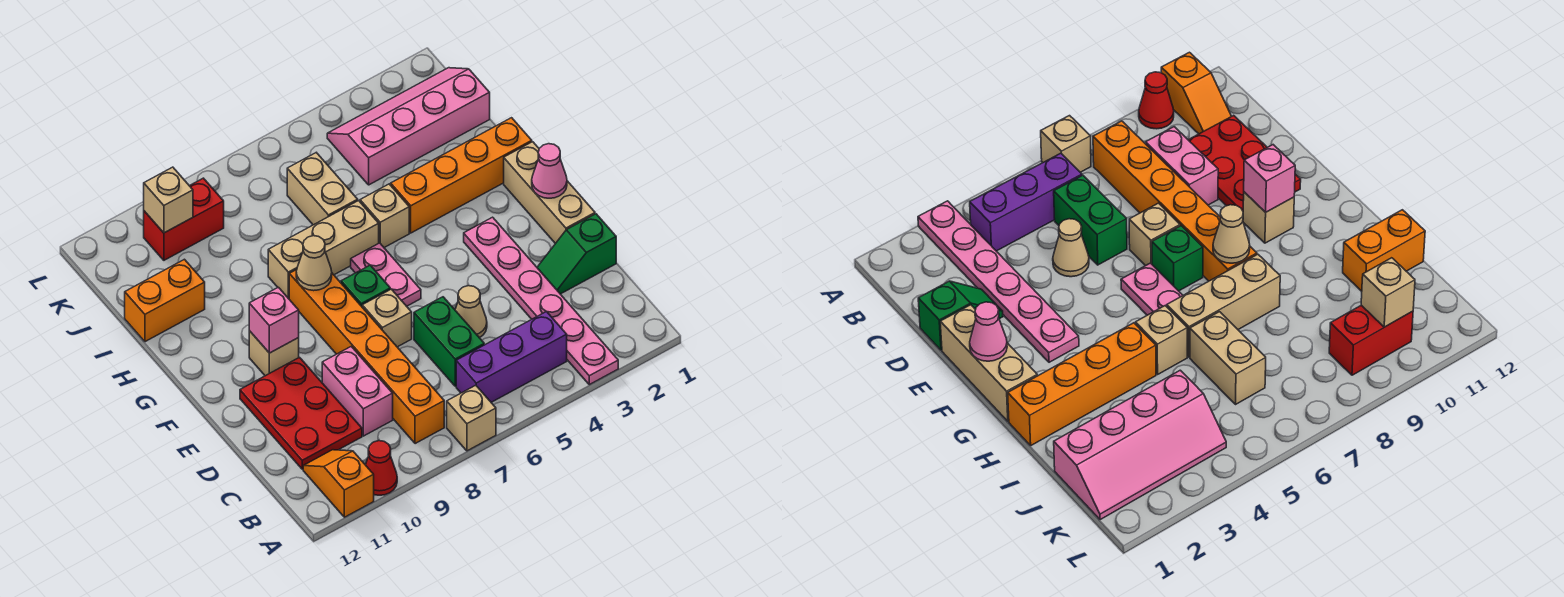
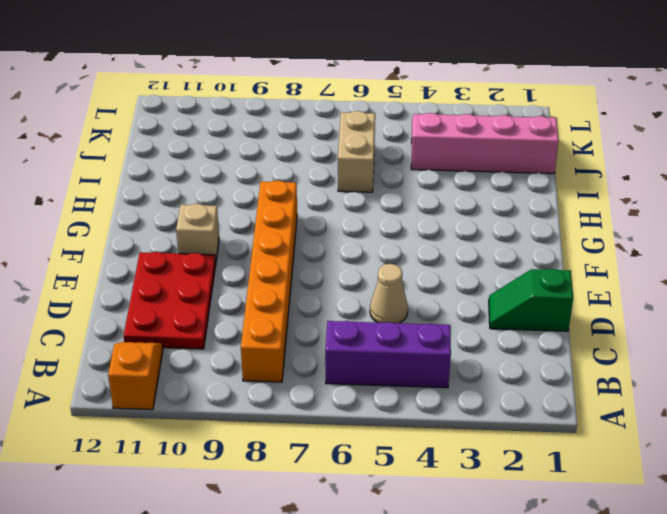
none -> pink 1x6 plate [464,217,618,385]
none -> tan 1x1 brick [447,385,496,451]
none -> red 1x1 cone [366,441,397,495]

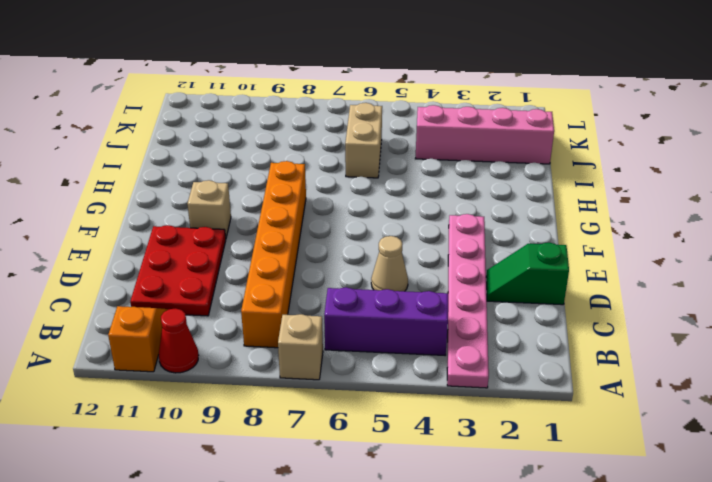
none -> green 1x2 brick [414,297,484,386]
none -> pink 1x2 brick [322,347,393,436]
none -> tan 1x3 brick [504,142,595,244]

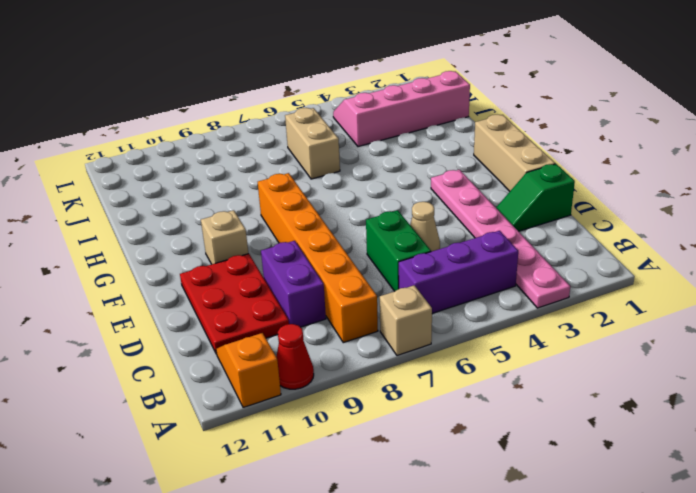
purple 1x2 brick [261,241,326,327] -> pink 1x2 brick [322,347,393,436]
none -> tan 1x1 brick [362,289,412,347]
none -> pink 1x2 plate [351,243,421,306]
none -> green 1x1 brick [341,265,390,306]

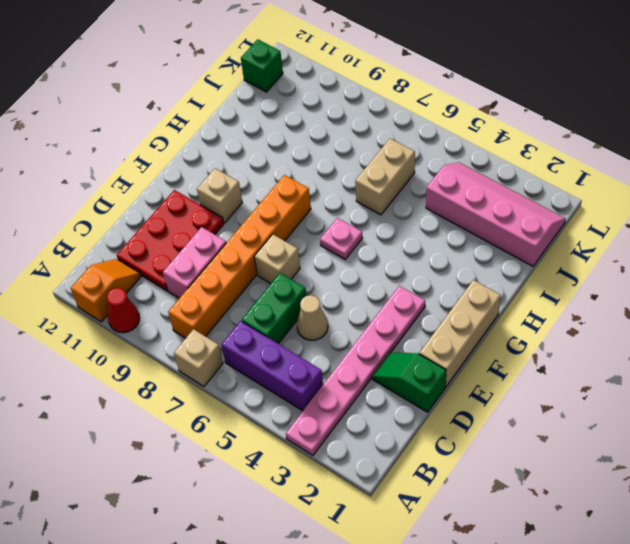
pink 1x1 plate [320,218,363,259] -> pink 1x2 plate [351,243,421,306]
green 1x1 brick [241,39,283,92] -> green 1x1 brick moved to [341,265,390,306]
none -> orange 1x4 brick [391,118,532,233]
none -> tan 1x1 brick [360,184,409,248]
none -> tan 1x3 brick [268,201,379,299]

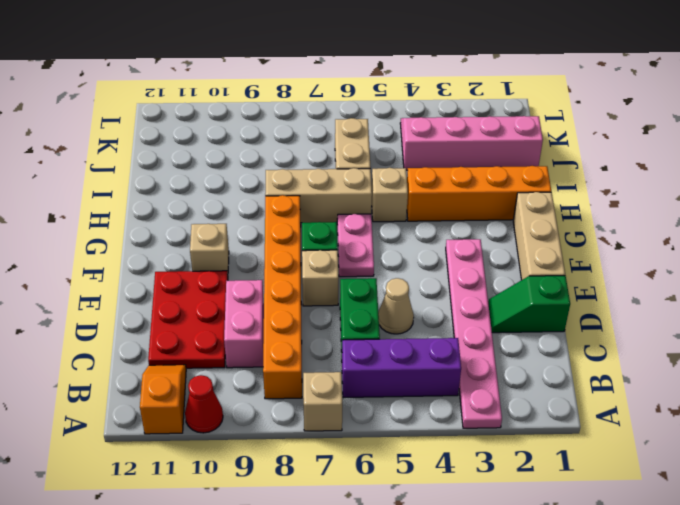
none -> orange 1x2 brick [125,259,205,342]
none -> red 1x2 brick [144,178,224,260]
none -> pink 1x1 cone [532,144,567,198]

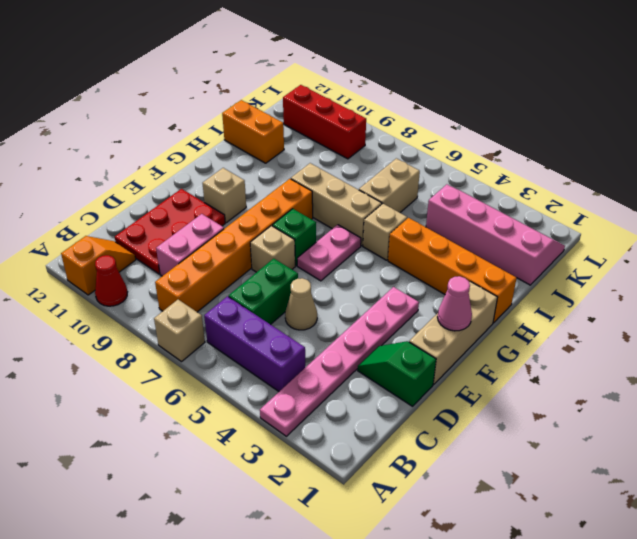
red 1x3 brick [283,85,366,159] -> red 1x2 brick [144,178,224,260]
none -> pink 1x1 brick [249,287,299,353]
none -> tan 1x1 cone [296,236,332,291]
none -> tan 1x1 brick [144,167,193,233]

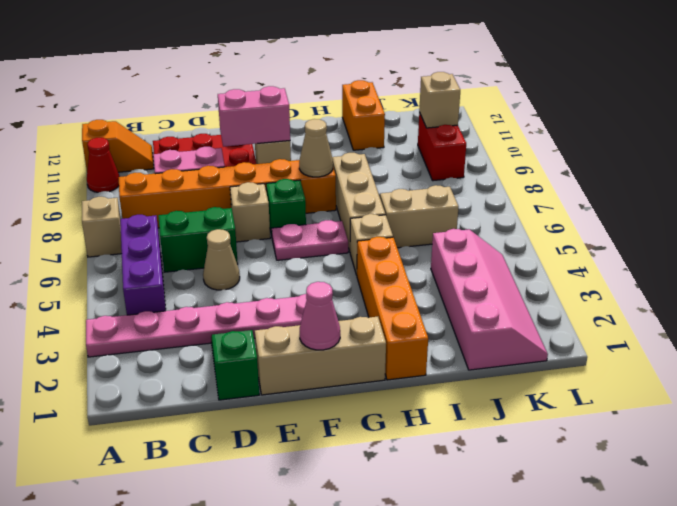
pink 1x2 brick [218,86,290,147] -> pink 1x1 brick [249,287,299,353]

